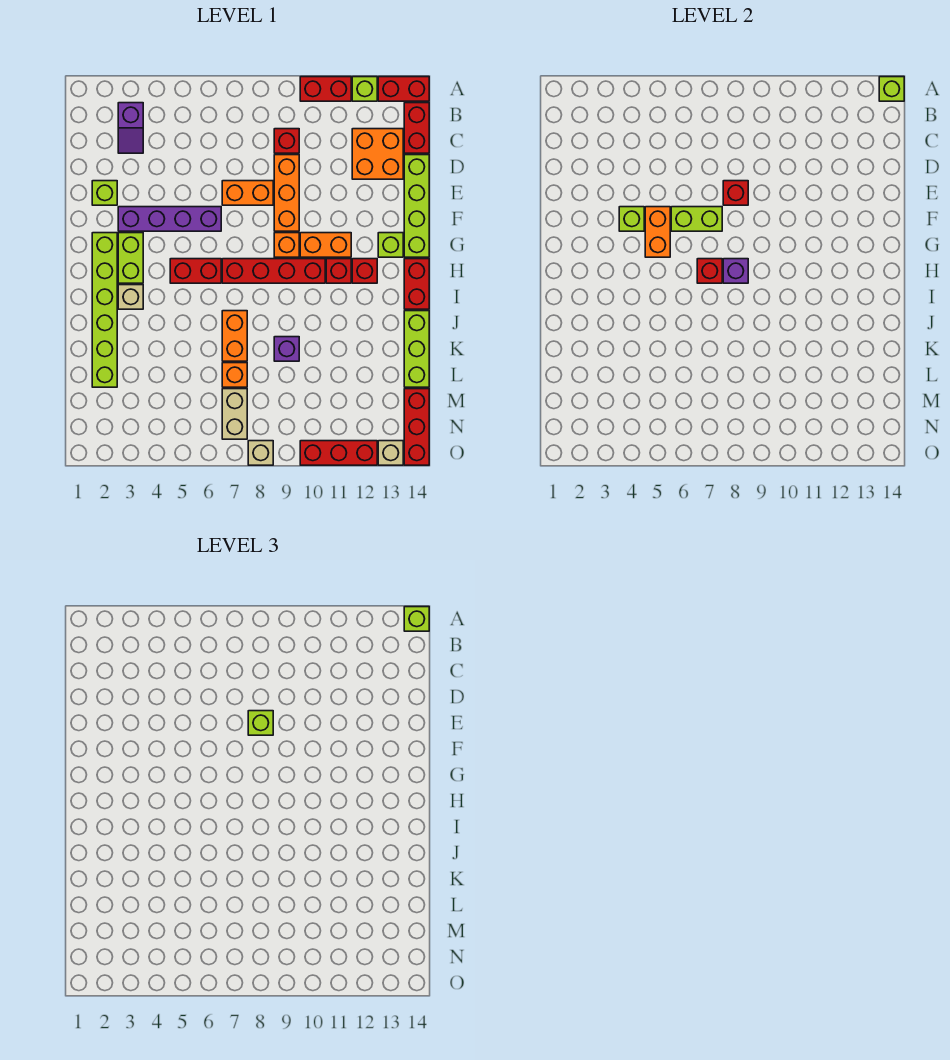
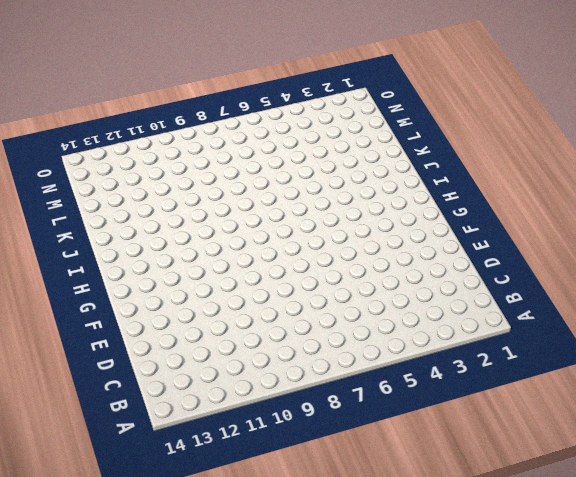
none -> red 1x2 brick [300,77,351,101]
none -> lime 1x1 brick [352,77,377,101]
none -> red 1x2 brick [378,77,429,101]
none -> purple 1x2 slope [118,103,143,153]

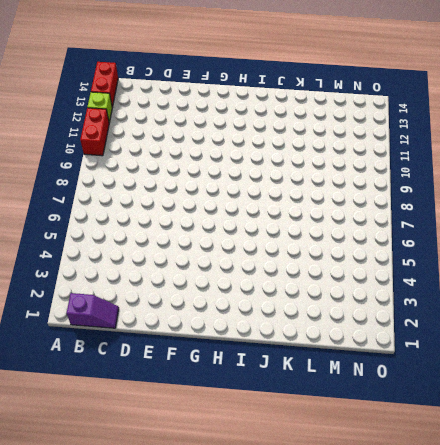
purple 1x2 slope [66,293,119,328] -> purple 1x2 slope moved to [118,103,143,153]
none -> red 1x2 brick [404,103,429,153]
none -> red 1x1 brick [274,129,299,153]
none -> orange 2x2 brick [352,129,403,179]
none -> orange 1x3 brick [274,155,299,231]

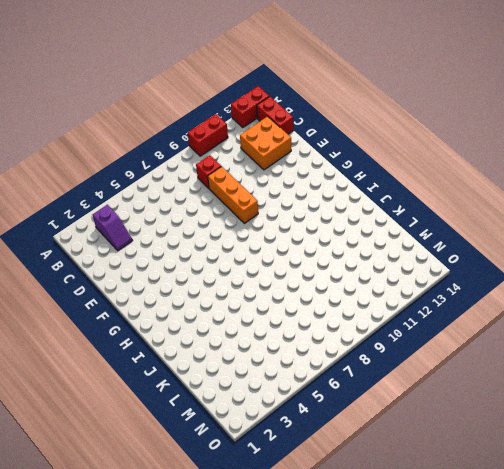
none -> lime 1x1 brick [352,77,377,101]
none -> lime 1x4 brick [404,155,429,257]
none -> lime 1x1 brick [92,181,117,205]
none -> orange 1x2 brick [222,181,273,205]

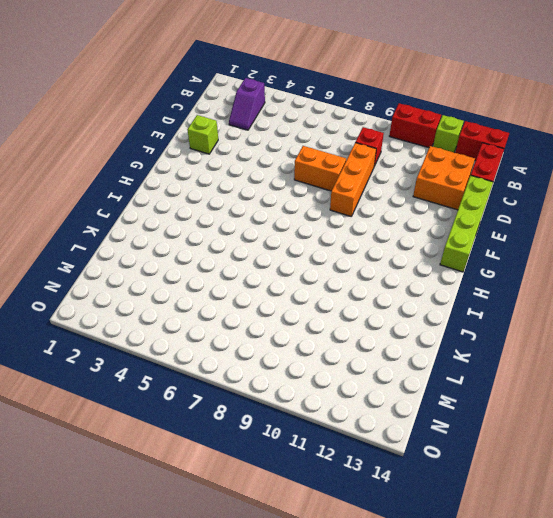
none -> purple 1x4 brick [118,207,221,231]
none -> lime 1x6 brick [92,233,117,387]
none -> lime 1x2 brick [118,233,143,283]
none -> orange 1x1 brick [274,233,299,257]

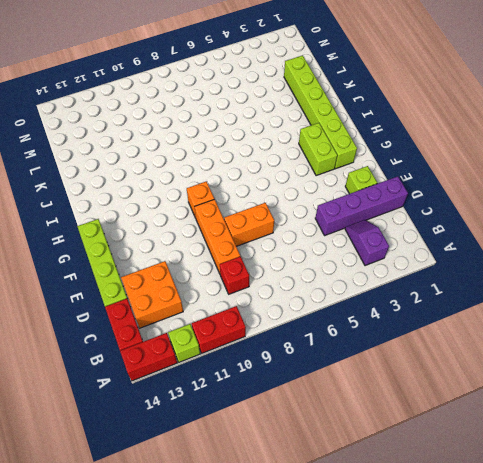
purple 1x4 brick [315,176,408,235] -> purple 1x4 brick moved to [118,207,221,231]
none -> orange 1x2 brick [300,233,351,257]
none -> lime 1x1 brick [378,233,403,257]
none -> red 1x2 brick [170,259,221,283]
none -> red 1x4 brick [222,259,325,283]

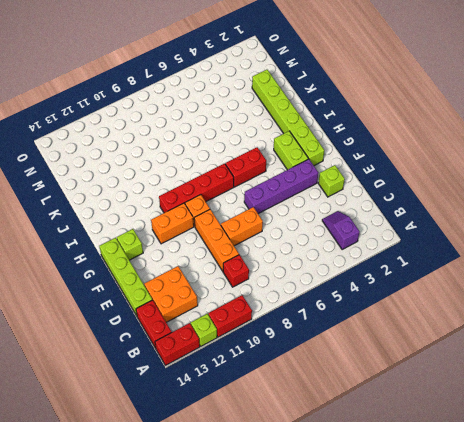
none -> red 1x1 brick [326,259,351,283]
none -> red 1x1 brick [352,259,377,283]
none -> red 1x2 brick [404,259,429,309]
none -> tan 1x1 brick [118,285,143,309]

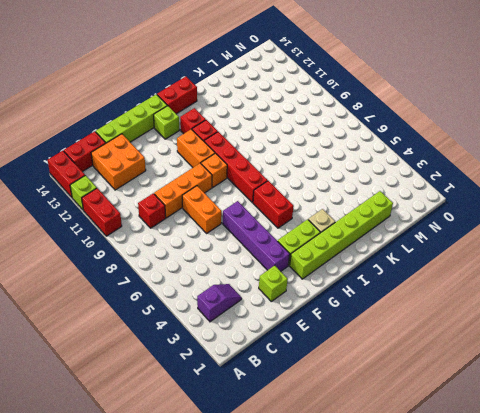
none -> orange 1x2 brick [222,311,247,361]
none -> lime 1x3 brick [404,311,429,387]
none -> purple 1x1 brick [274,337,299,361]
none -> orange 1x1 brick [222,363,247,387]

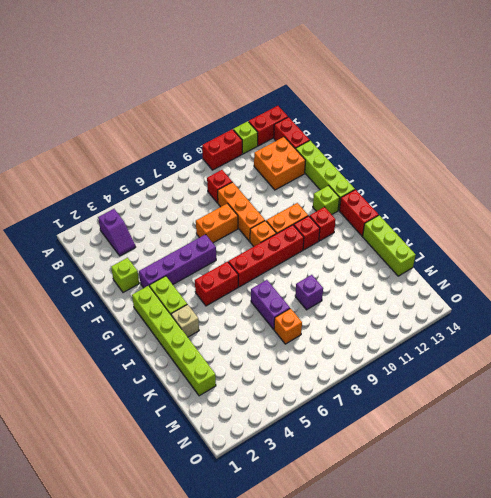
purple 1x2 brick [251,280,290,329] -> orange 1x2 brick [222,311,247,361]
none -> tan 1x2 brick [222,389,247,439]
none -> red 1x3 brick [404,389,429,465]
none -> tan 1x1 brick [248,441,273,465]
none -> red 1x3 brick [300,441,377,465]

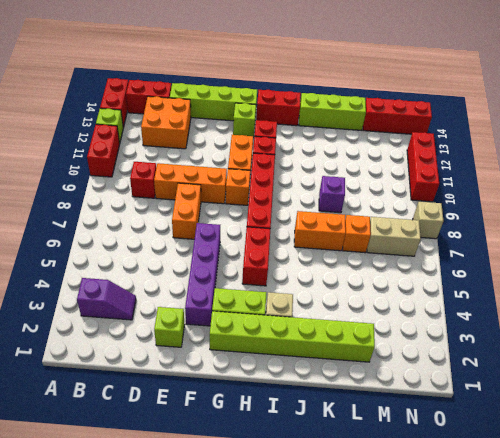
none -> tan 1x1 brick [378,441,403,465]
none -> lime 1x1 brick [879,77,904,101]
none -> red 1x1 brick [723,181,748,205]
none -> lime 1x1 brick [619,207,644,231]

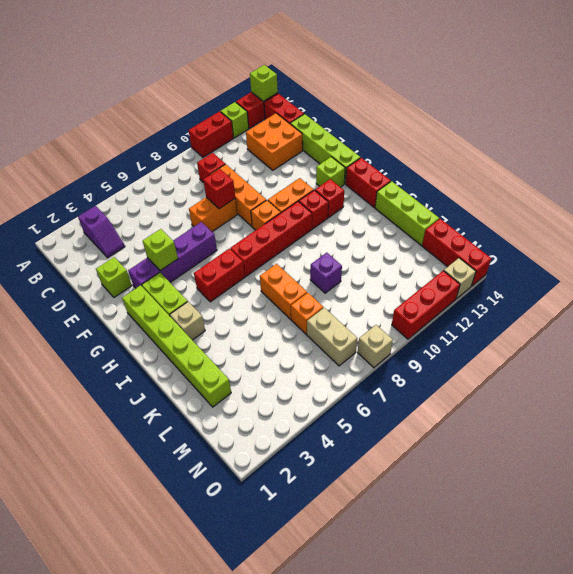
none -> orange 1x2 brick [645,207,670,257]
none -> lime 1x2 brick [671,207,722,231]
none -> red 1x1 brick [697,259,722,283]
none -> purple 1x1 brick [723,259,748,283]

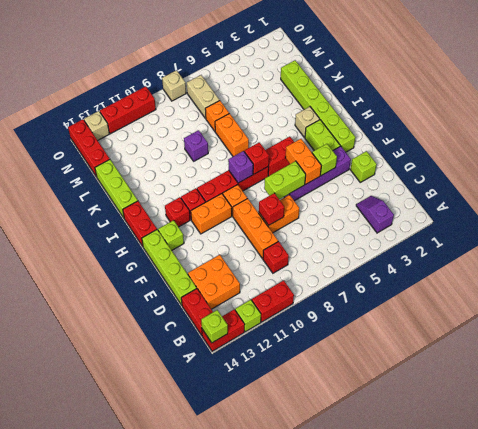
none -> lime 1x1 brick [404,607,429,631]
none -> lime 1x1 brick [248,711,273,735]

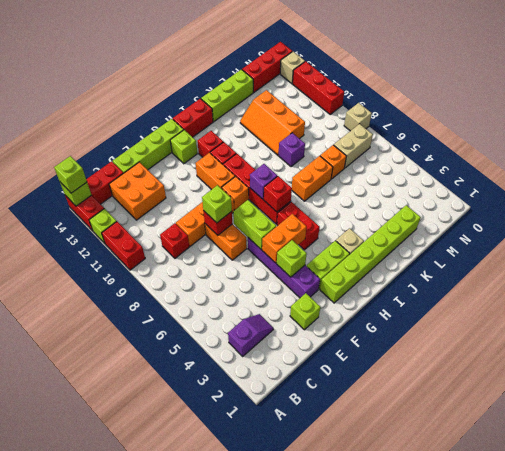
orange 2x3 slope [240,90,305,155] -> none

